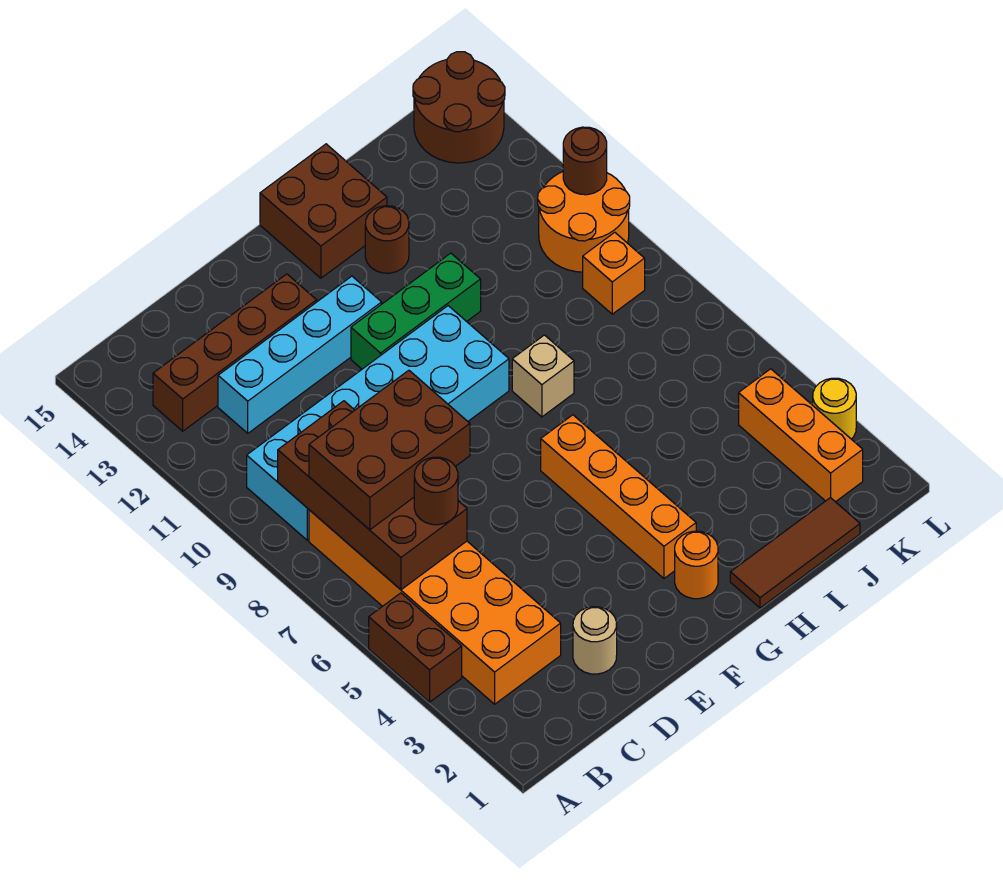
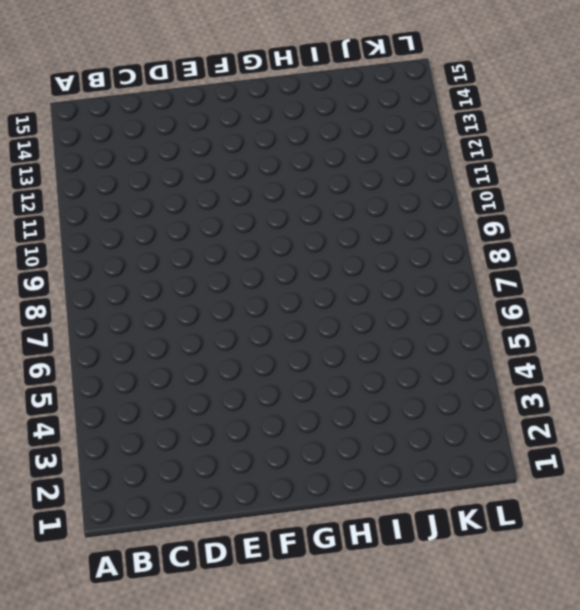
none -> brown 1x2 brick [369,593,462,702]
none -> orange 2x6 brick [309,510,561,704]
none -> cyan 2x6 brick [247,306,509,540]

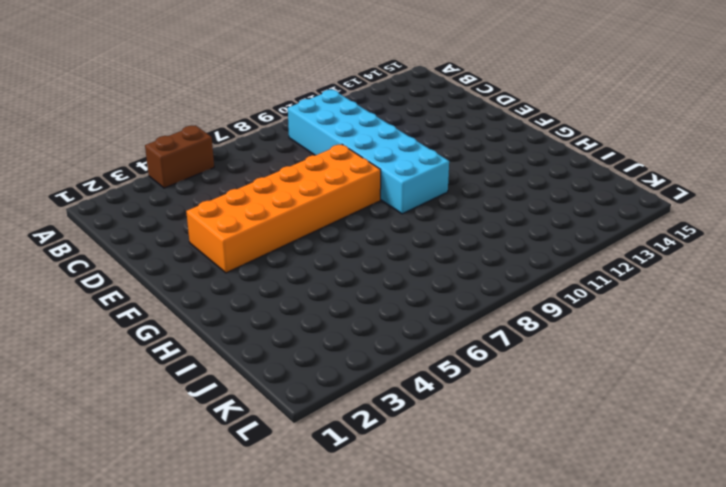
orange 2x6 brick [186,144,381,273] -> orange 2x6 brick moved to [309,510,561,704]
none -> brown 1x4 brick [153,274,317,431]
none -> cyan 1x4 brick [218,276,382,433]
none -> tan 1x1 round brick [573,607,617,674]

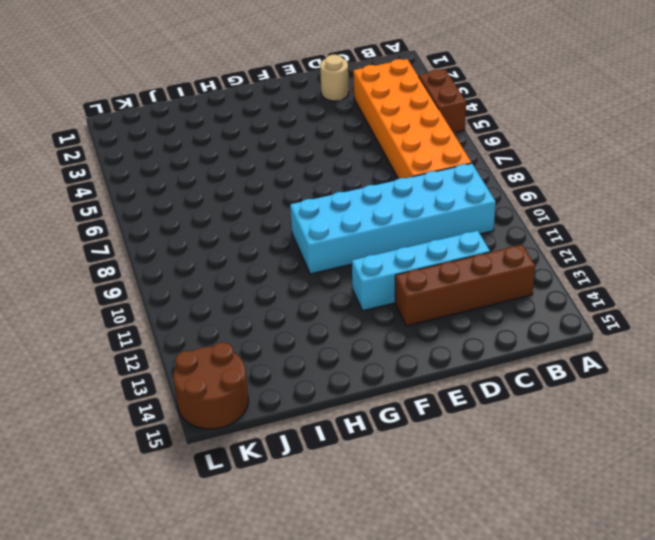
none -> green 1x3 brick [351,253,481,369]
none -> orange 1x1 round brick [675,531,718,599]
none -> orange 1x4 brick [541,415,696,578]

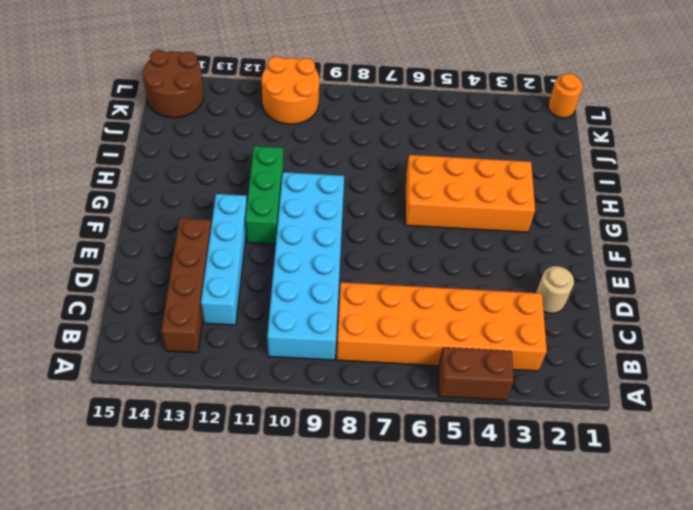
orange 2x4 brick [405,155,535,232] -> orange 1x4 brick [541,415,696,578]
orange 1x1 round brick [548,73,583,118] -> orange 1x1 round brick moved to [675,531,718,599]
none -> brown 2x2 brick [260,144,387,278]
none -> brown 1x3 tile [730,498,860,608]
none -> tan 1x1 brick [512,335,574,417]

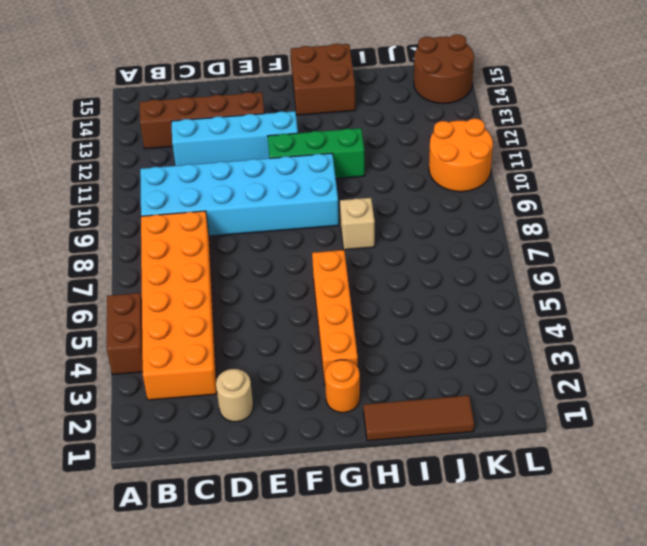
none -> brown 1x1 round brick [365,206,409,273]
none -> orange 1x3 brick [739,369,863,502]
none -> orange 1x1 brick [583,232,645,314]

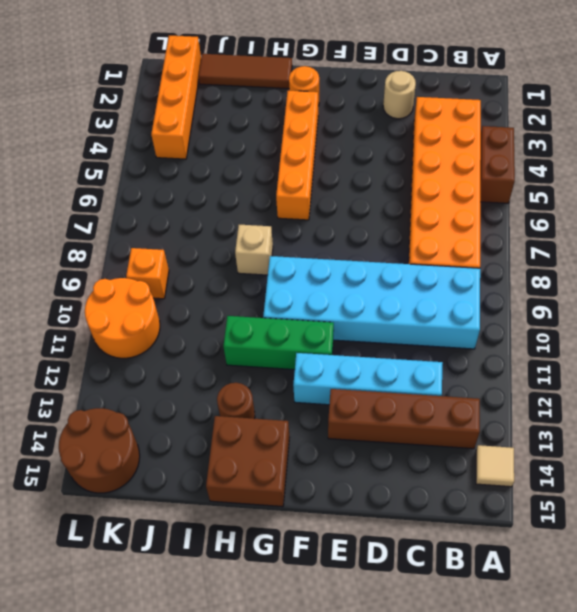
tan 1x1 tile [476,445,514,487] -> none
orange 1x4 brick [151,36,201,159] -> orange 1x3 brick [739,369,863,502]
none -> yellow 1x1 round brick [813,378,856,439]
none -> brown 2x4 brick [278,401,467,590]
none -> brown 1x1 round brick [563,127,607,195]

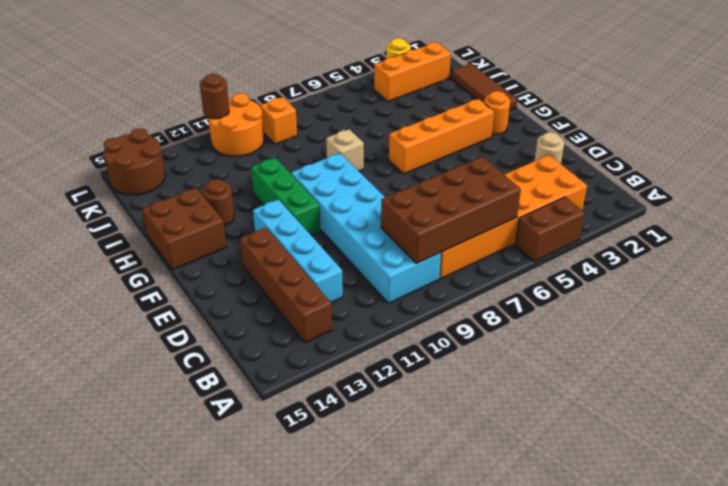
none -> brown 2x3 brick [309,370,470,530]
none -> brown 1x1 round brick [414,457,458,525]

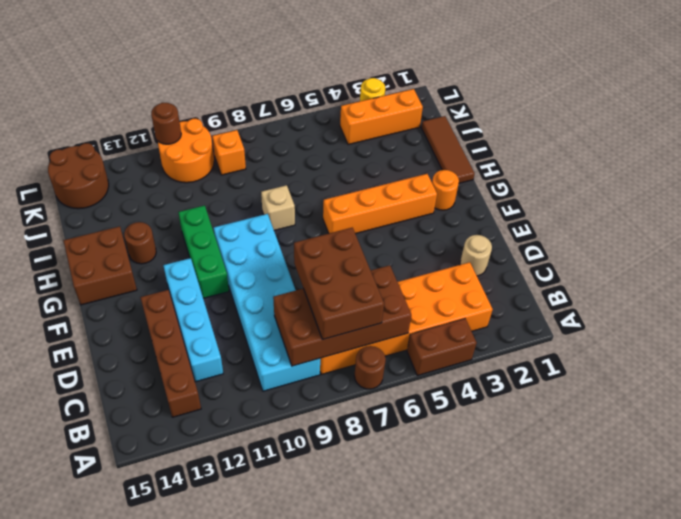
brown 1x1 round brick [354,346,386,389] -> brown 1x1 round brick moved to [414,457,458,525]

